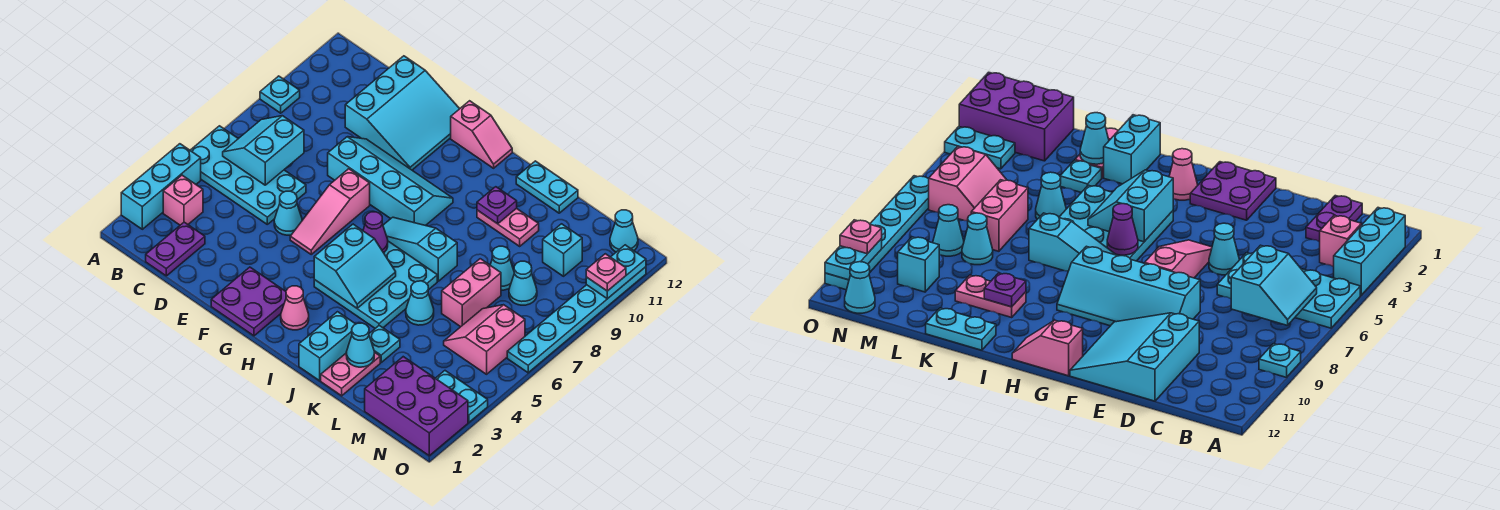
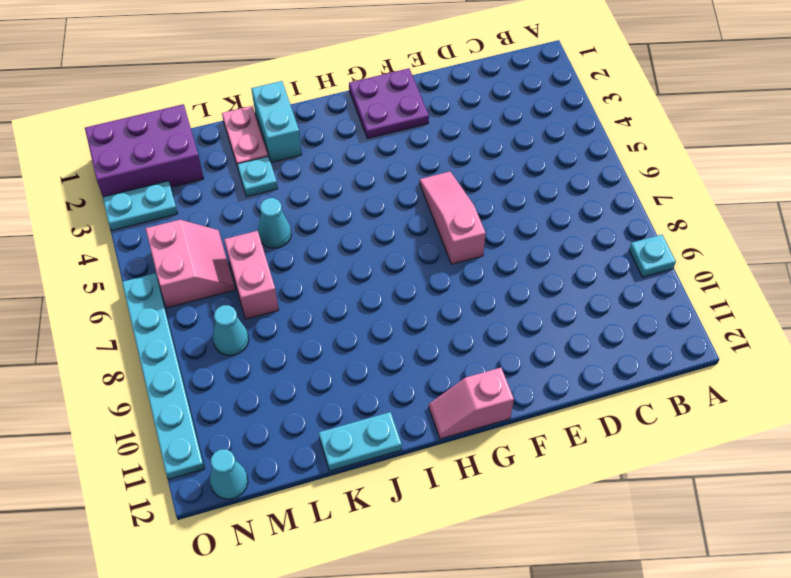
none -> cyan 1x3 brick [121,144,201,229]
none -> cyan 2x4 plate [190,126,306,224]
none -> pink 1x1 brick [163,175,203,225]
none -> purple 1x2 plate [146,222,205,276]

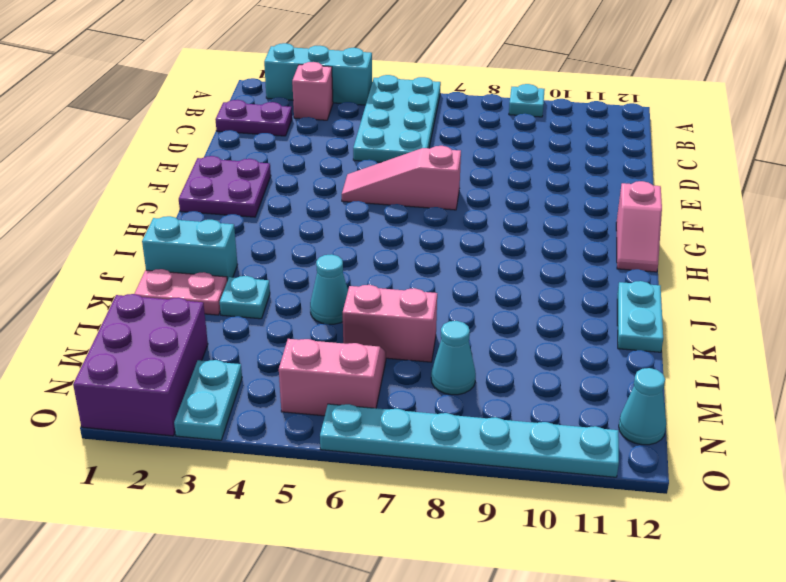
none -> cyan 3x3 slope [345,56,460,170]
none -> cyan 1x1 cone [274,191,302,235]
none -> cyan 2x4 slope [328,137,453,226]
none -> pink 1x1 cone [281,286,309,330]

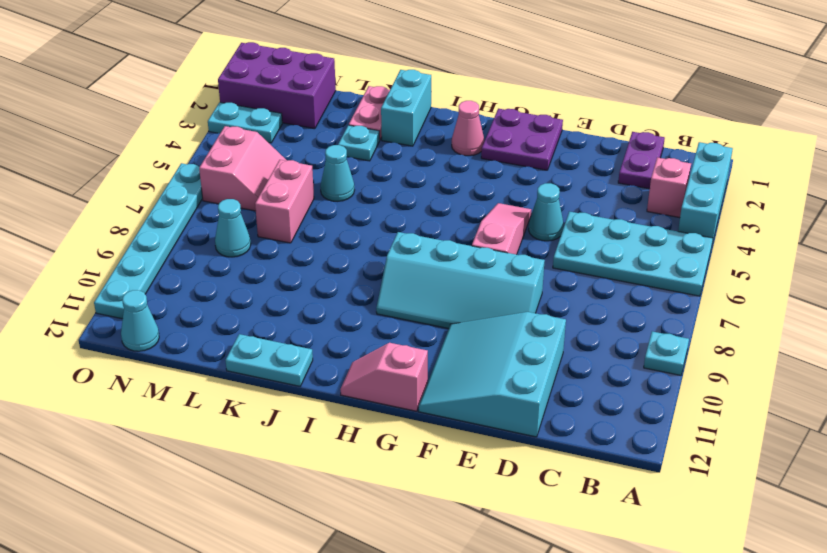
none -> cyan 3x3 plate [314,241,437,328]
none -> cyan 1x3 slope [383,217,457,281]
none -> pink 1x2 plate [477,208,539,246]
none -> cyan 1x1 cone [490,246,514,290]

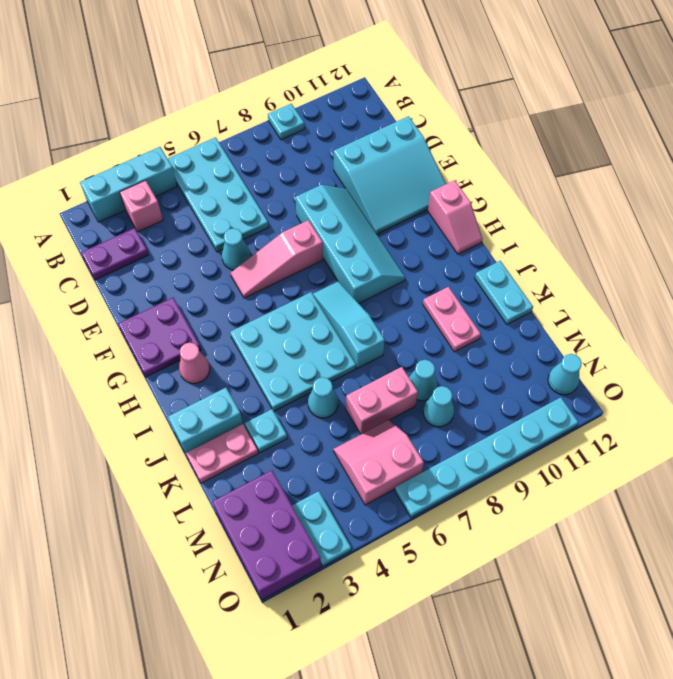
none -> cyan 1x1 brick [543,224,582,276]
none -> cyan 2x2 slope [223,116,304,185]
none -> cyan 2x2 slope [314,224,396,308]
none -> purple 1x1 cone [363,212,388,253]

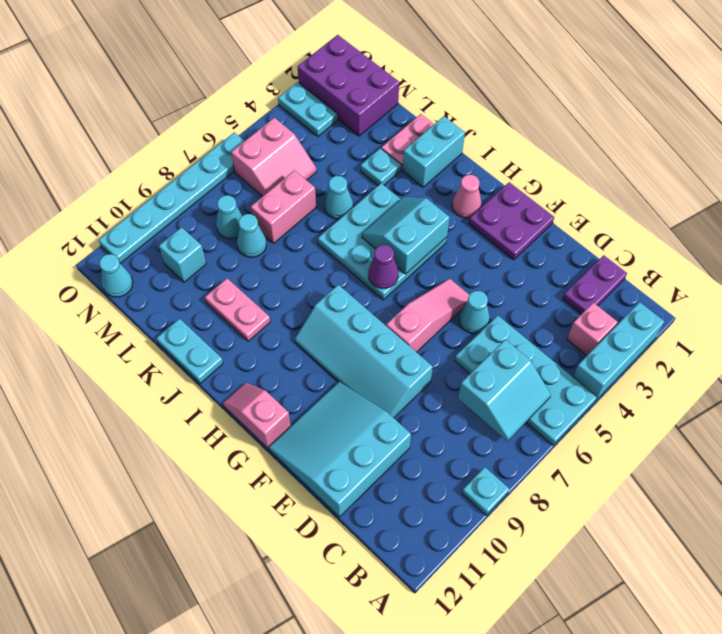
none -> cyan 1x3 slope [383,217,457,281]
none -> purple 1x1 plate [477,187,517,224]
none -> cyan 1x1 cone [346,323,374,367]
none -> cyan 1x2 plate [586,245,646,299]

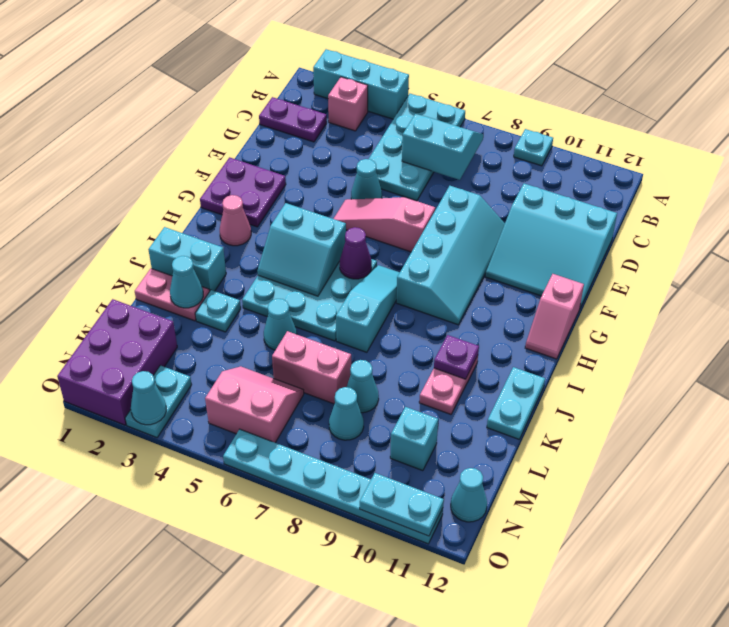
cyan 1x1 cone [131,371,166,425] -> none
none -> pink 1x1 plate [586,254,626,291]

